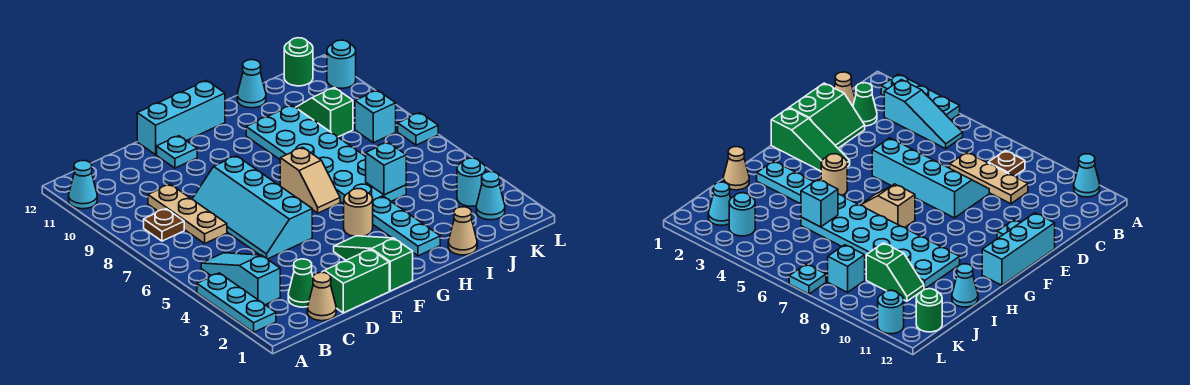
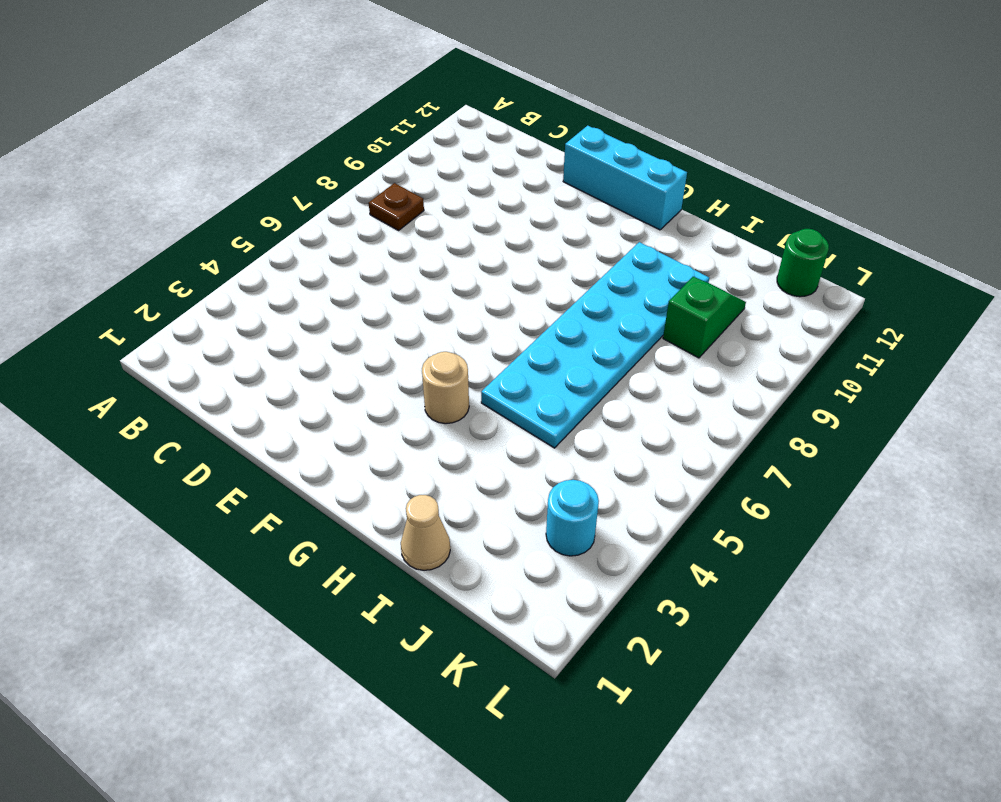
none -> cyan 1x3 plate [197,273,276,332]
none -> cyan 1x1 cone [69,161,97,209]
none -> cyan 1x3 slope [201,253,280,305]

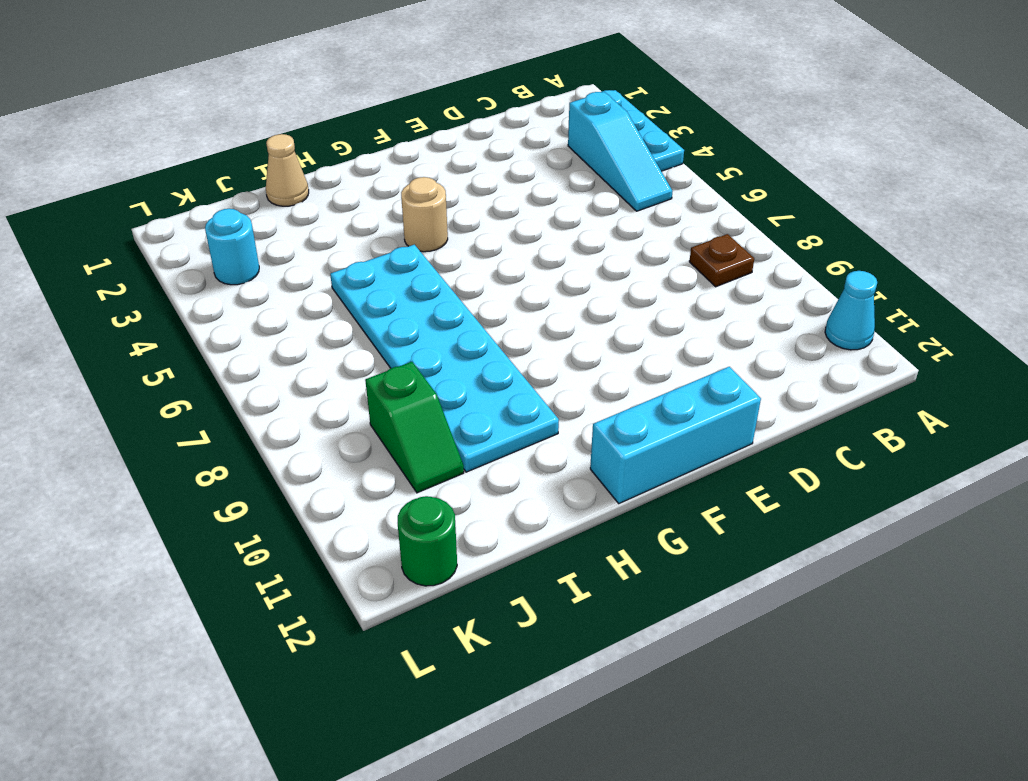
none -> tan 1x1 cone [307,272,336,321]
none -> green 1x1 cone [288,259,313,307]
none -> tan 1x3 plate [148,184,227,243]

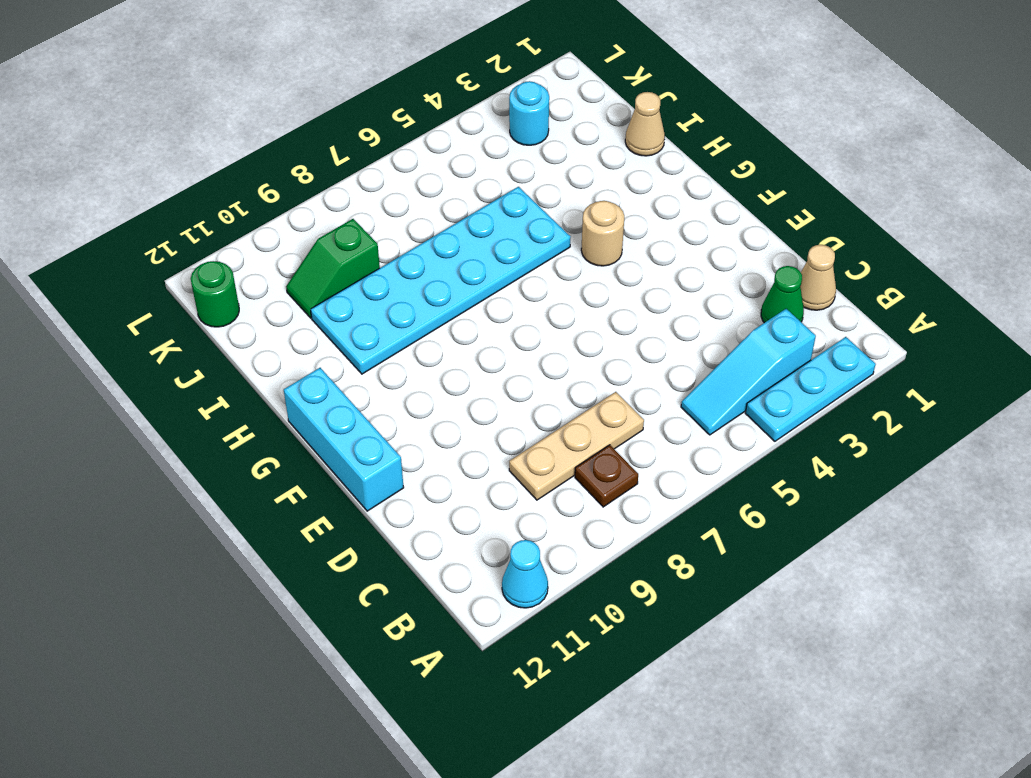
none -> green 2x2 slope [322,249,389,313]
none -> cyan 2x4 slope [192,156,312,259]
none -> cyan 1x1 plate [157,136,197,168]

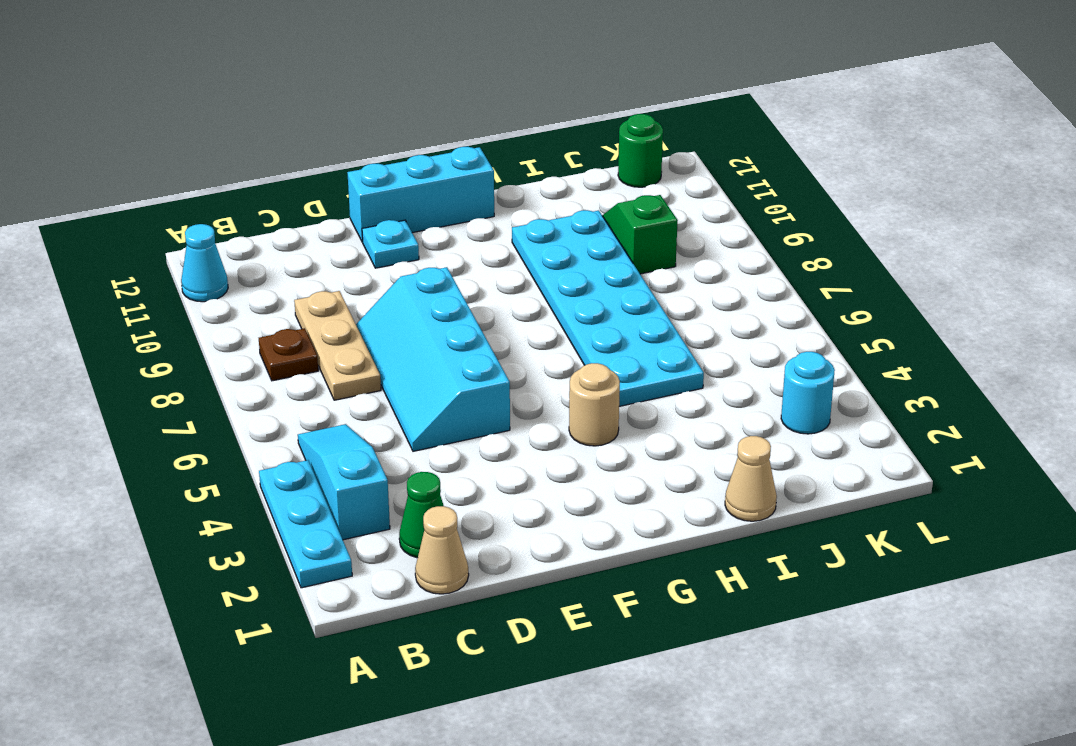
none -> green 2x2 slope [322,249,389,313]
none -> green 1x3 slope [334,236,413,291]
none -> tan 1x2 slope [280,147,340,213]

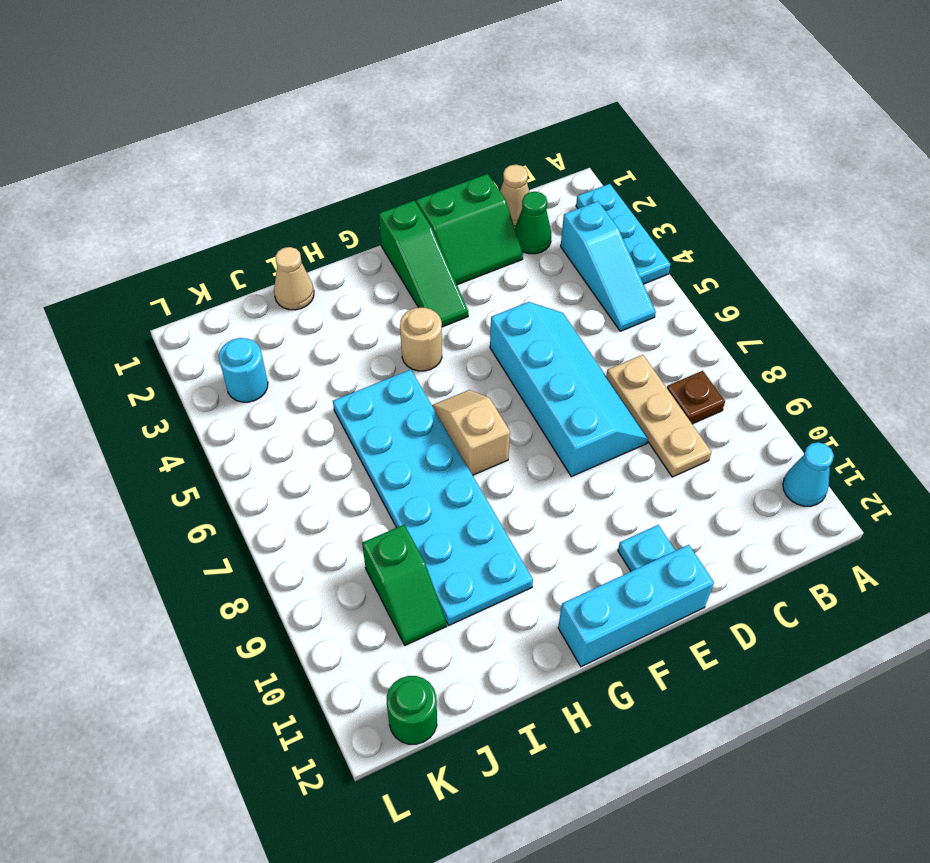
none -> cyan 1x3 plate [373,197,440,256]
none -> cyan 1x1 cone [237,60,266,108]
none -> cyan 1x1 cone [476,172,505,220]

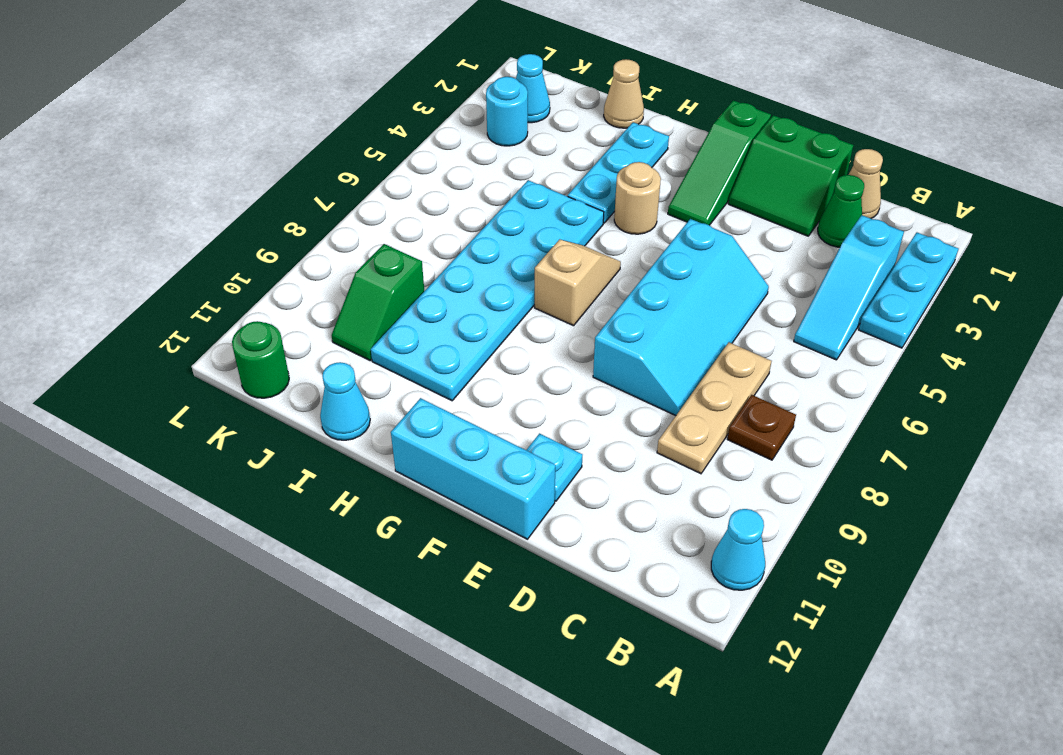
none -> cyan 1x1 brick [355,90,396,143]
none -> cyan 1x1 plate [398,113,438,145]
none -> cyan 1x1 round brick [327,40,356,88]

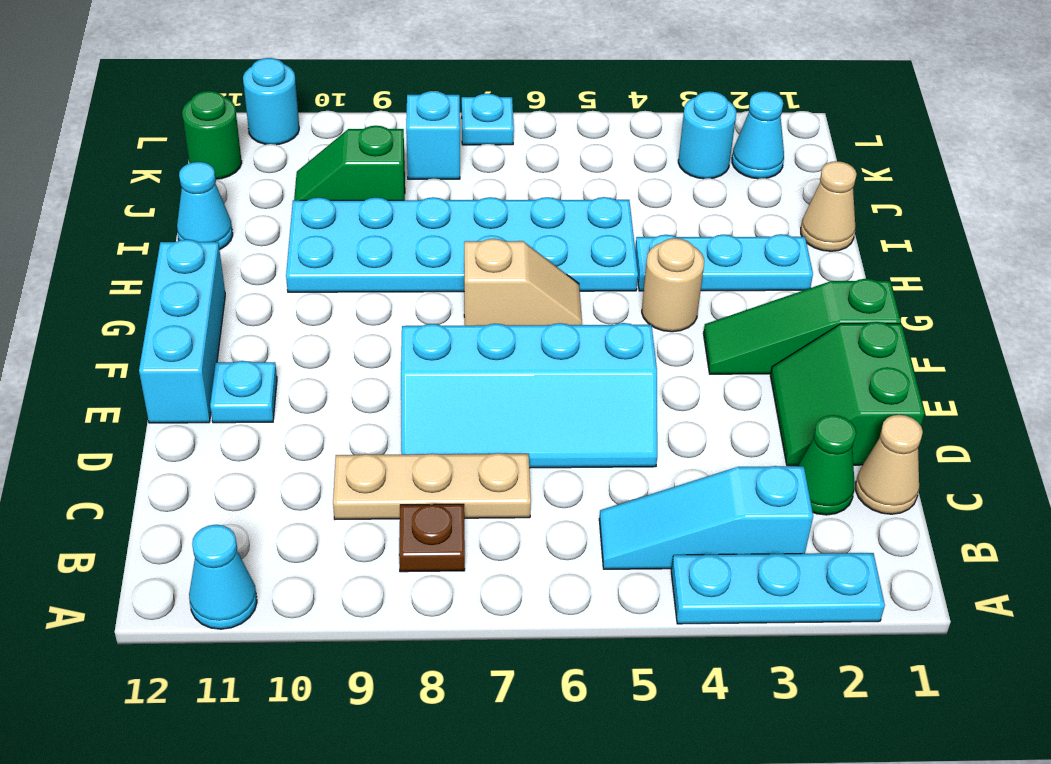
none -> cyan 1x1 brick [366,142,406,195]

